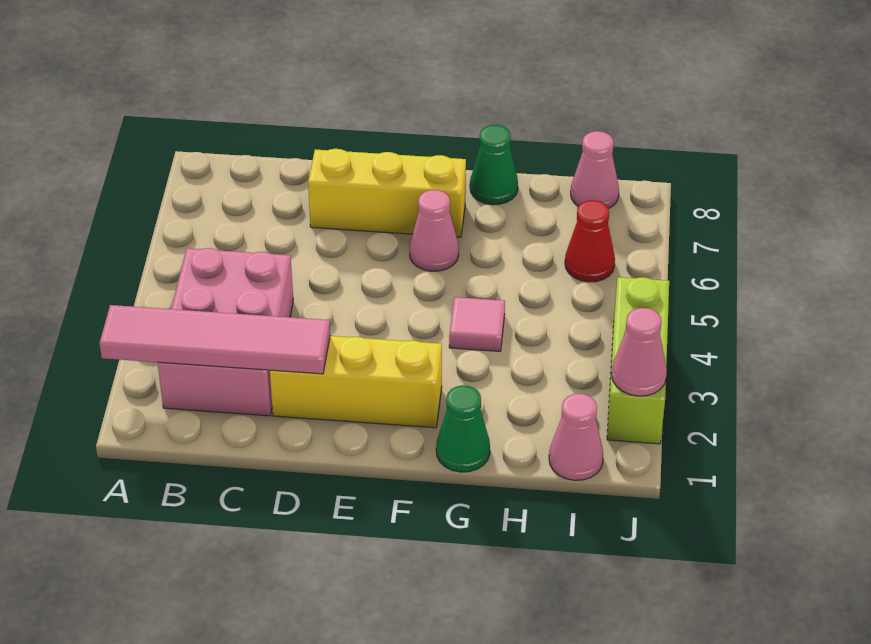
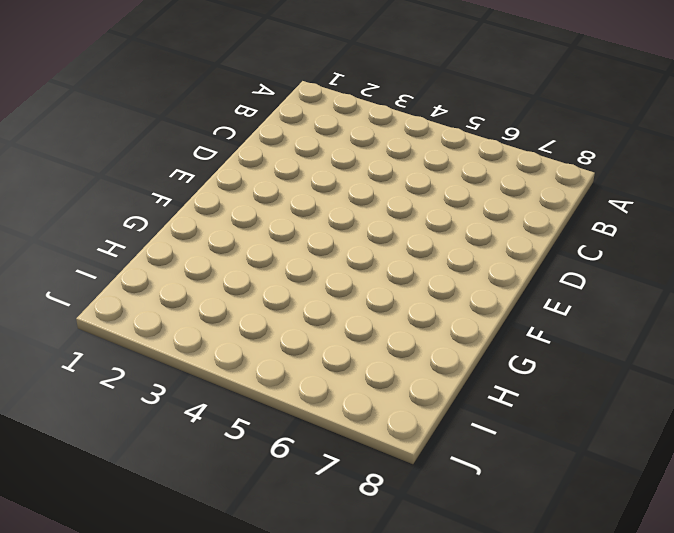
none -> pink 2x3 brick [158,248,293,416]
none -> yellow 1x3 brick [270,336,442,428]
none -> yellow 1x3 brick [308,149,466,237]

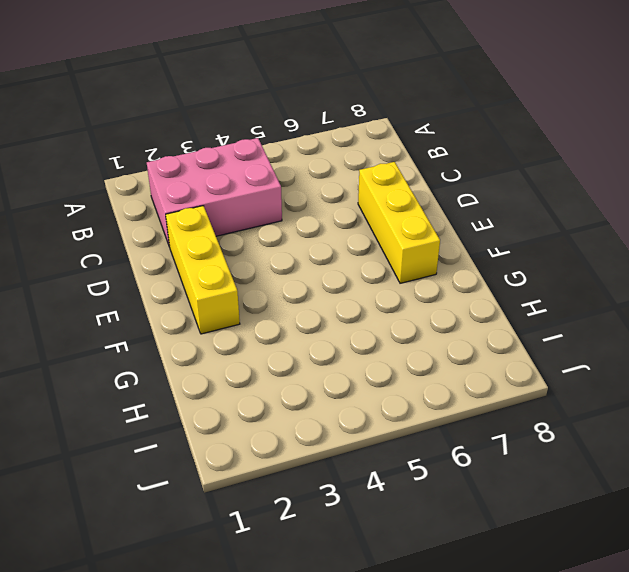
none -> pink 1x1 cone [410,190,459,271]
none -> green 1x1 cone [436,385,490,472]
none -> pink 1x1 tile [449,297,505,351]

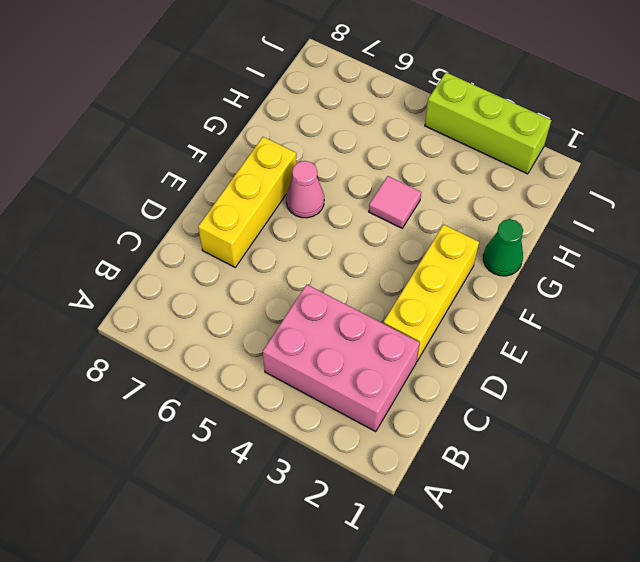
none -> green 1x1 cone [470,125,518,205]
none -> pink 1x1 cone [549,394,603,480]
none -> red 1x1 cone [565,200,615,282]

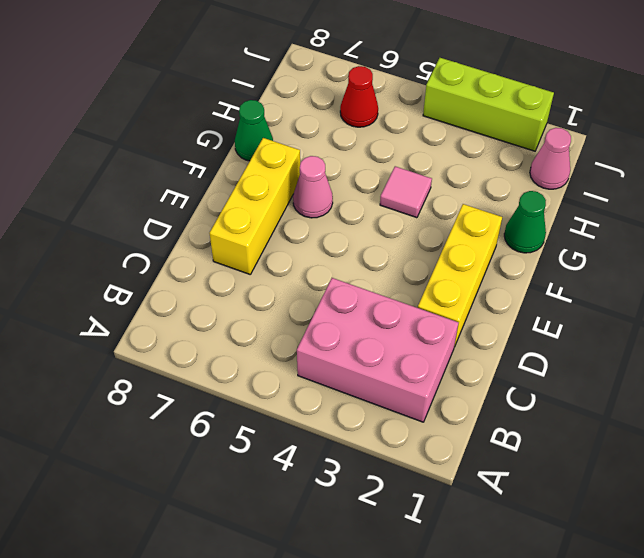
none -> pink 1x1 cone [571,131,619,208]
none -> pink 1x4 tile [99,305,330,374]
none -> pink 1x1 cone [612,308,667,396]

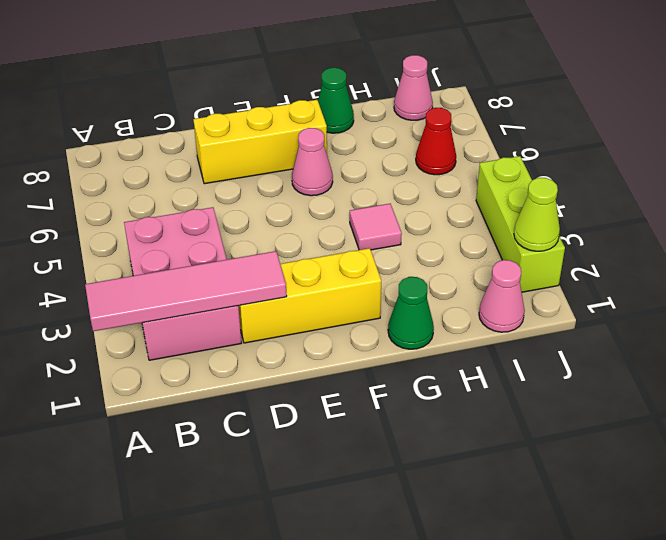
lime 1x1 cone [514,178,560,251] -> pink 1x1 cone [612,308,667,396]

